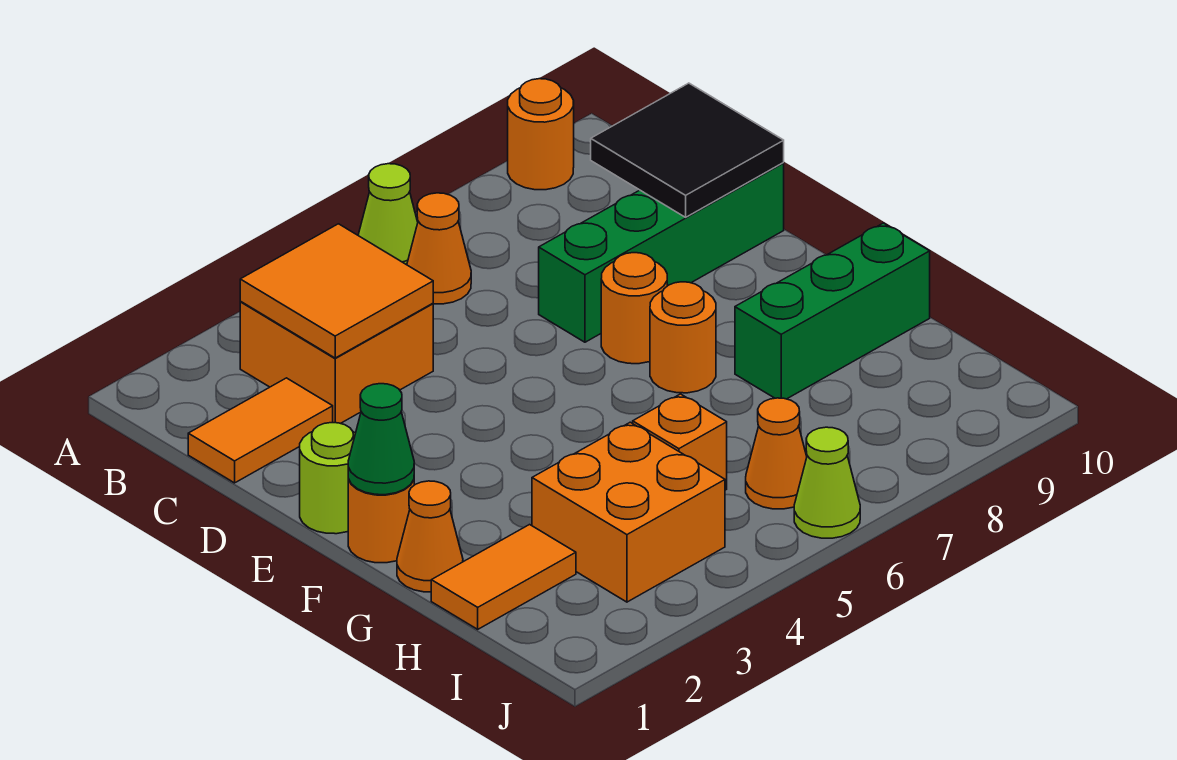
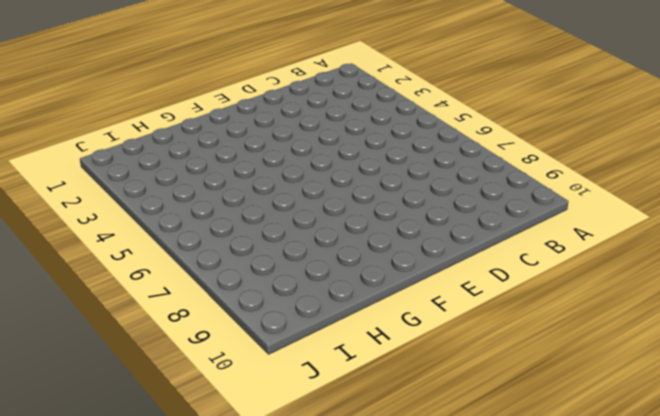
none -> lime 1x1 cone [358,164,418,265]
none -> orange 1x1 round brick [508,79,574,190]
none -> orange 2x2 brick [240,302,433,424]

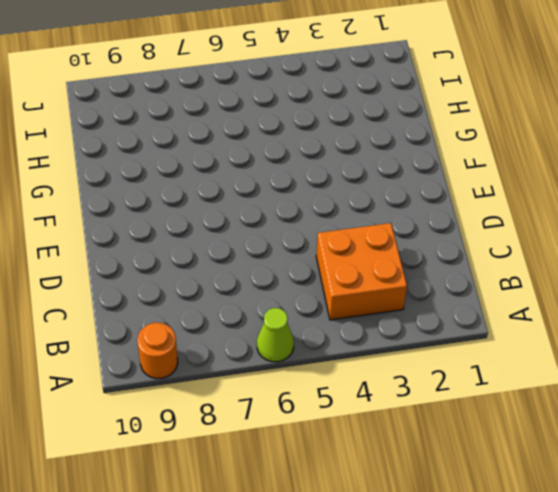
none -> orange 1x1 cone [407,193,471,304]
none -> orange 1x2 tile [188,378,333,483]
none -> green 1x4 brick [539,163,784,342]

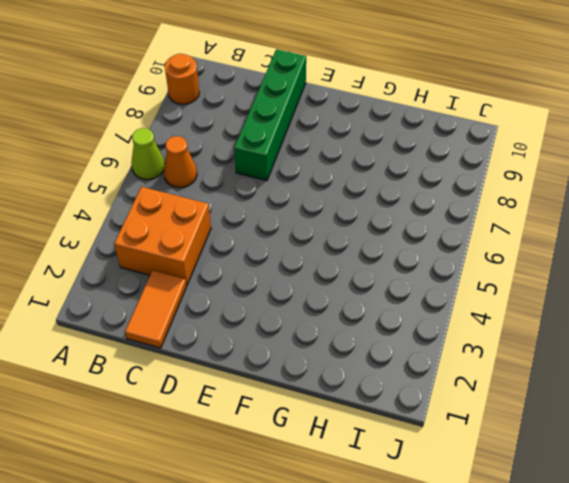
none -> lime 1x1 round brick [300,423,355,534]
none -> orange 1x1 round brick [601,253,667,364]
none -> orange 1x1 round brick [348,479,414,563]

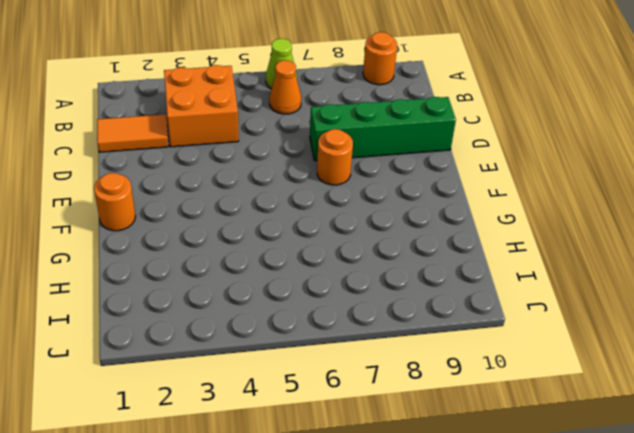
none -> lime 1x1 round brick [300,423,355,534]
none -> orange 1x1 round brick [650,282,716,393]
none -> orange 1x1 cone [397,481,463,592]

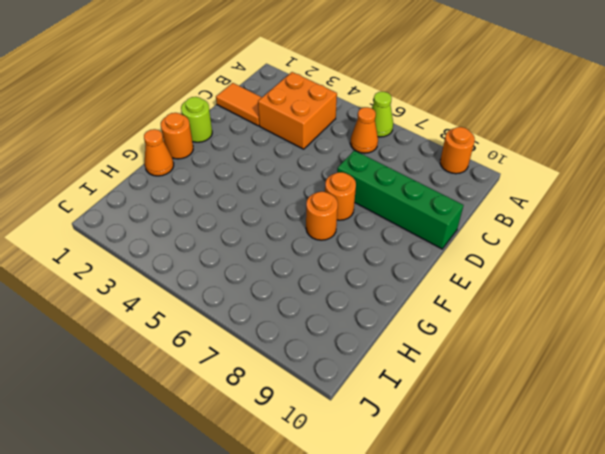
none -> green 1x3 brick [735,223,930,399]
none -> orange 1x2 tile [431,525,576,629]
none -> orange 2x2 brick [532,422,725,602]

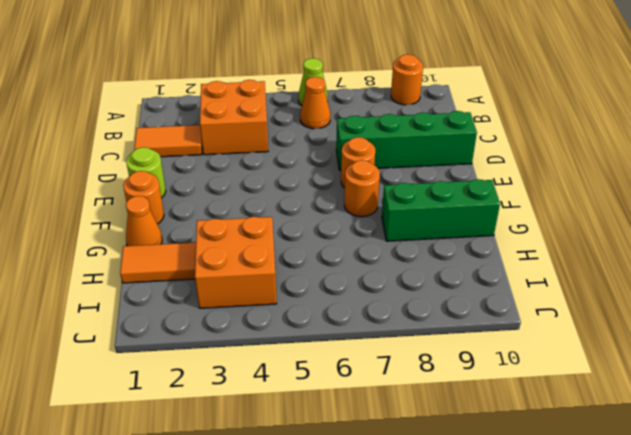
none -> orange 1x1 brick [633,394,727,490]
none -> orange 1x1 cone [746,398,807,509]
none -> lime 1x1 cone [794,427,860,538]

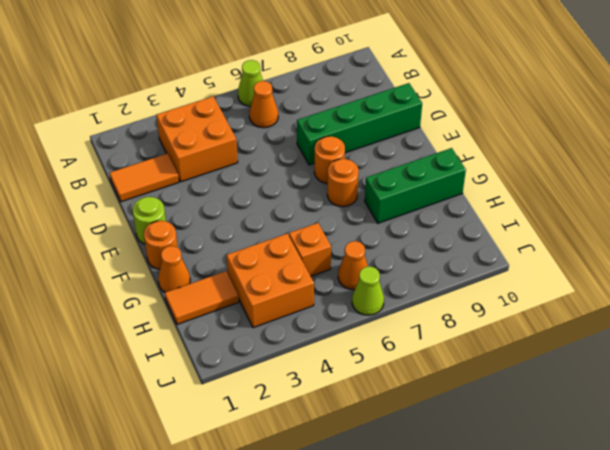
none -> orange 1x1 round brick [508,79,574,190]
none -> orange 2x2 tile [240,224,433,358]
none -> black 2x2 tile [591,83,784,217]

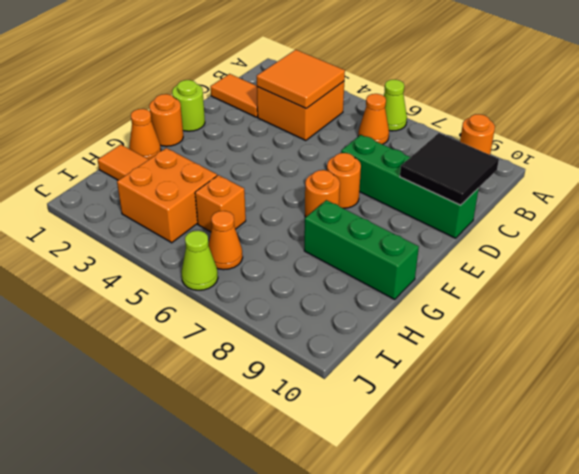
none -> green 1x1 cone [348,384,414,495]

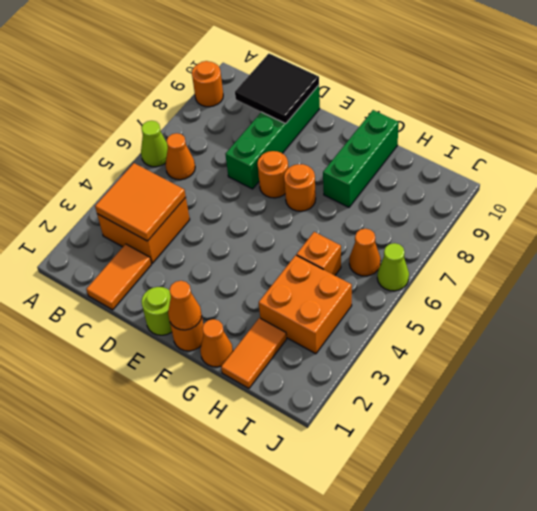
orange 1x1 cone [168,281,202,330] -> green 1x1 cone [348,384,414,495]

